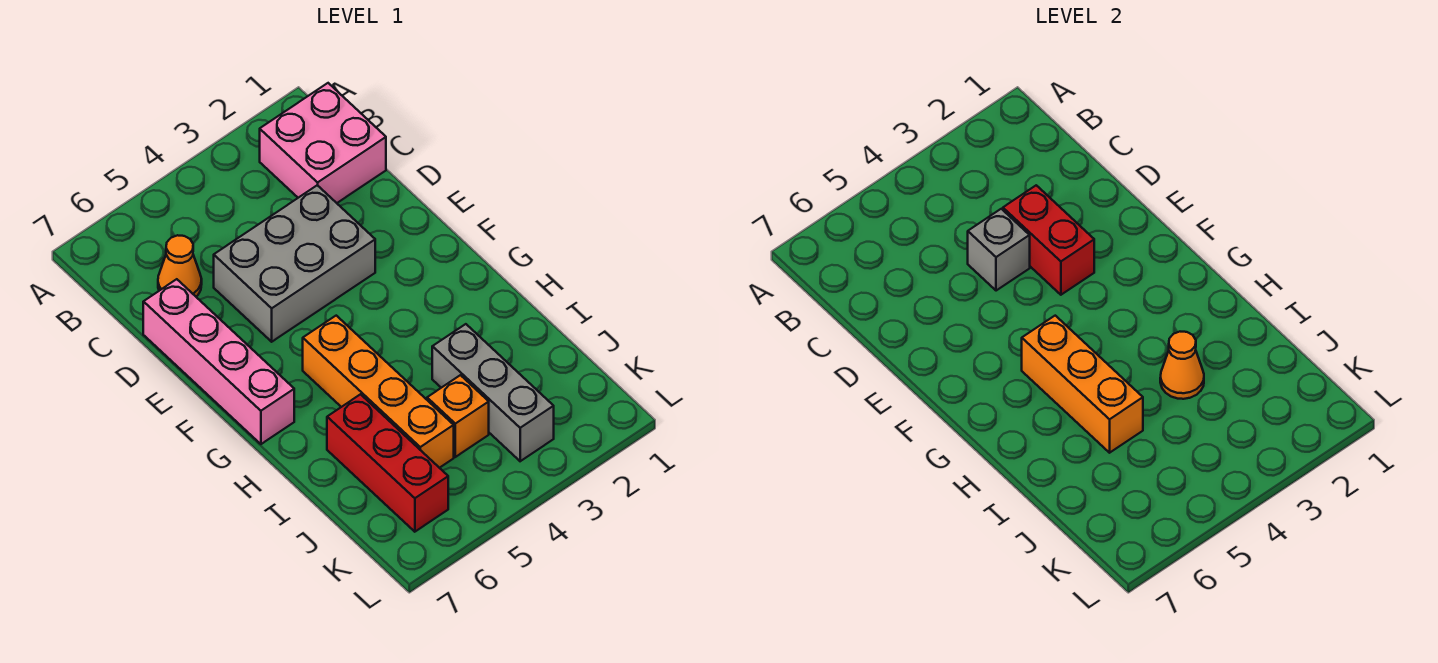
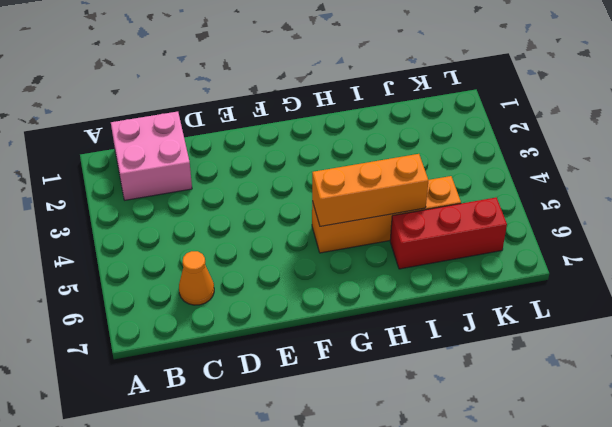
none -> grey 2x3 brick [214,185,375,342]
none -> pink 1x4 brick [143,279,294,444]
none -> grey 1x3 brick [432,324,554,461]

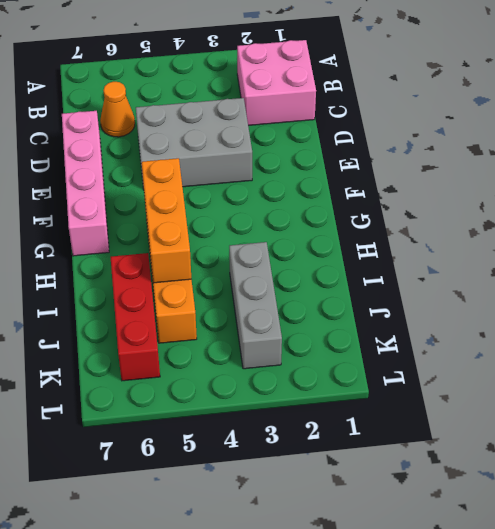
none -> orange 1x1 brick [427,375,489,457]
none -> red 1x2 brick [1003,185,1094,295]
none -> grey 1x1 brick [968,209,1030,291]

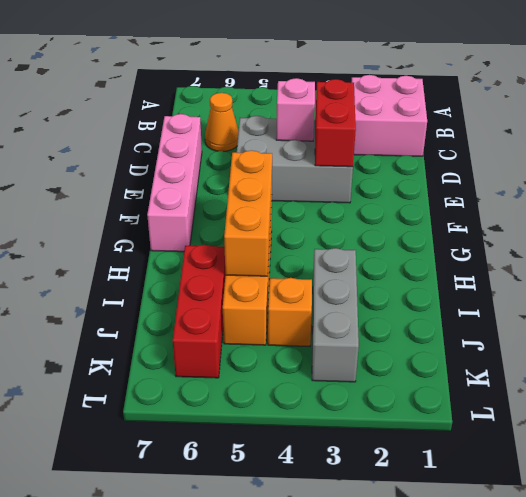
pink 1x1 brick [276,78,315,141] -> grey 1x1 brick [968,209,1030,291]
none -> orange 1x1 cone [1160,332,1204,399]

